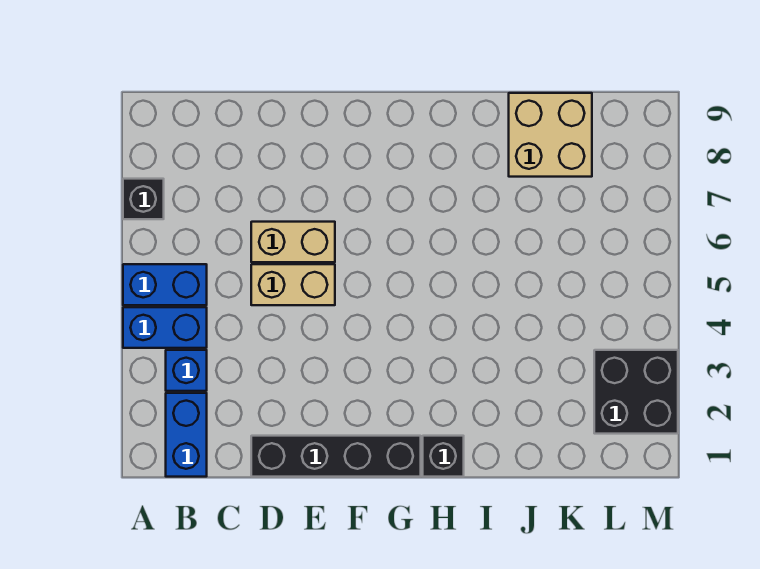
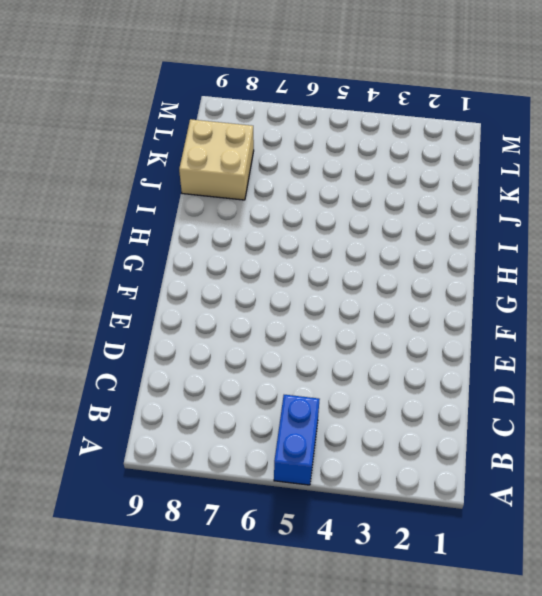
none -> blue 1x2 brick [123,307,207,348]
none -> black 1x1 brick [123,179,164,219]

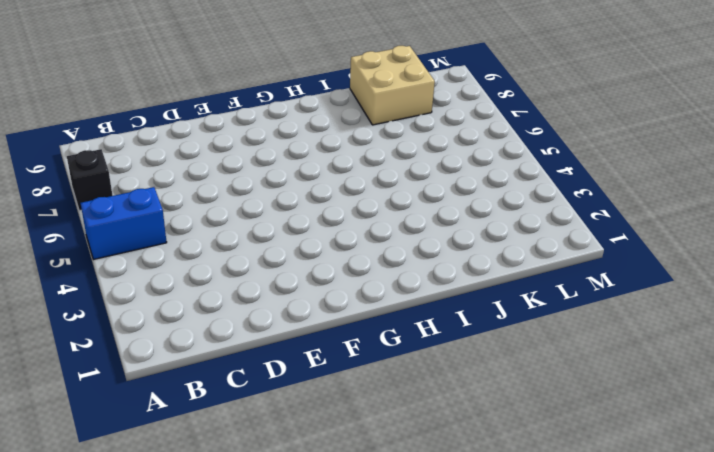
none -> blue 1x2 brick [123,307,207,348]
none -> blue 1x2 brick [166,393,207,477]

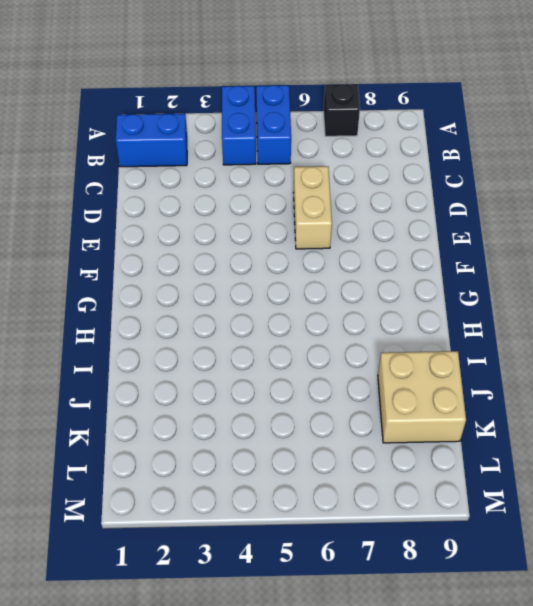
none -> blue 1x1 brick [166,350,207,391]
none -> black 1x4 brick [251,436,421,477]

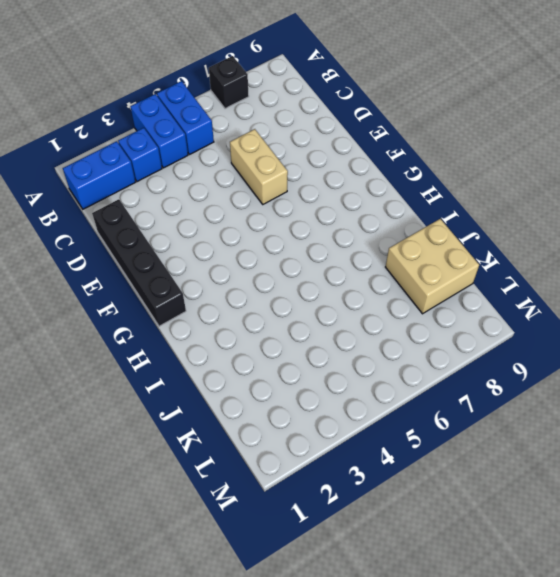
none -> tan 1x2 brick [251,264,335,305]
none -> black 1x1 brick [423,436,464,477]

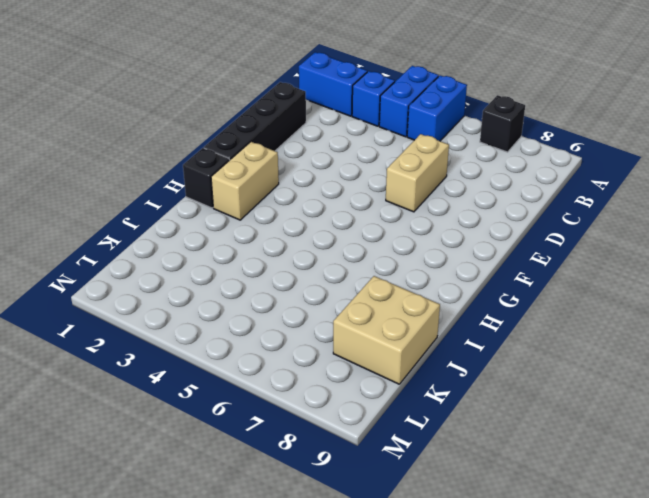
tan 1x2 brick [211,142,279,220] -> tan 1x2 brick moved to [251,264,335,305]
none -> black 2x2 brick [594,350,678,434]

